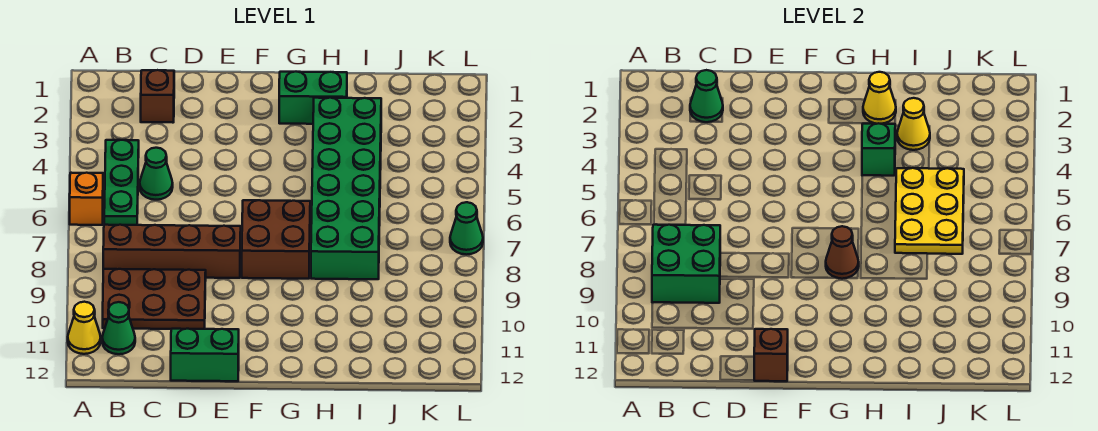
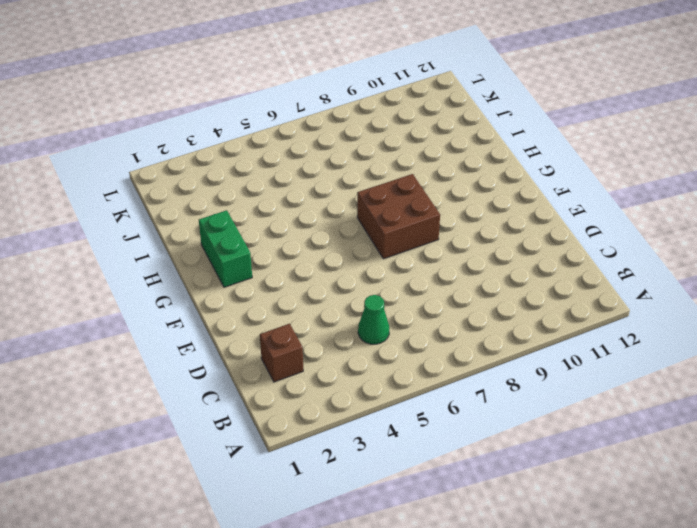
none -> orange 1x1 brick [70,173,103,225]
none -> yellow 1x1 cone [68,302,101,354]
none -> green 1x3 plate [104,140,139,225]

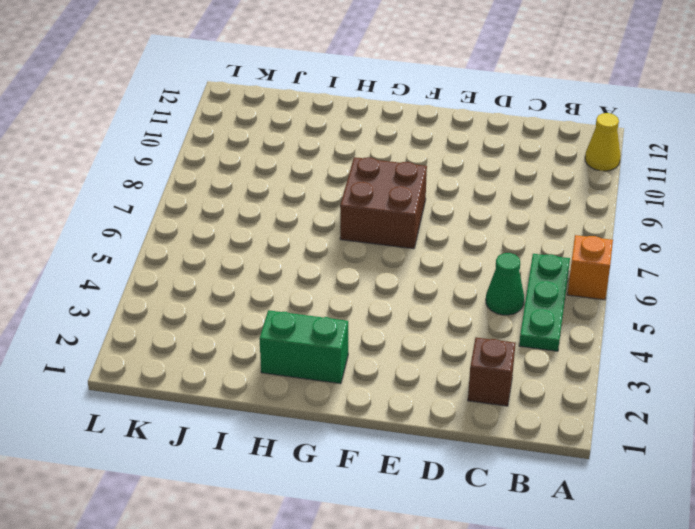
none -> brown 1x4 brick [103,225,241,278]
none -> brown 2x3 plate [103,269,206,329]
none -> green 1x1 cone [102,302,135,354]

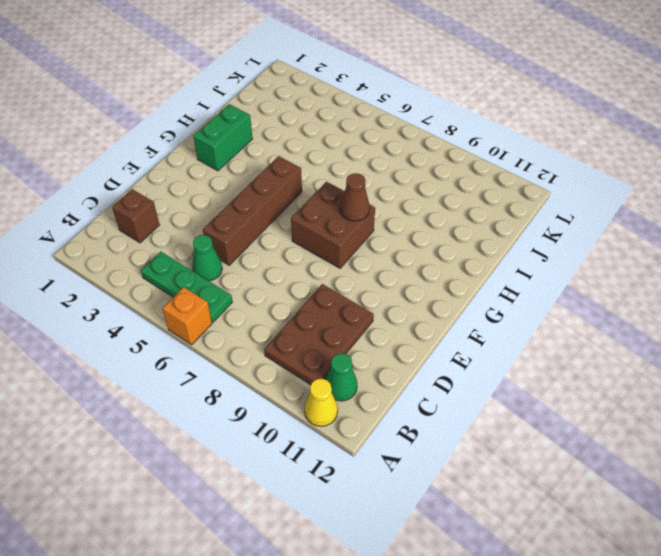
brown 1x4 brick [203,156,302,265] -> brown 1x4 brick moved to [103,225,241,278]
none -> green 1x2 brick [171,329,239,381]
none -> green 2x6 brick [311,98,381,279]
none -> green 1x1 cone [450,202,483,255]

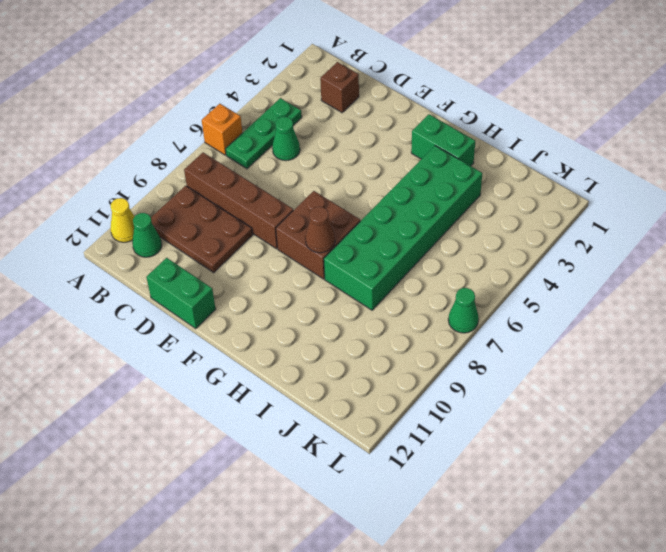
none -> green 2x2 brick [652,225,720,303]
none -> green 1x1 cone [690,70,723,122]
none -> brown 1x1 brick [754,329,788,381]

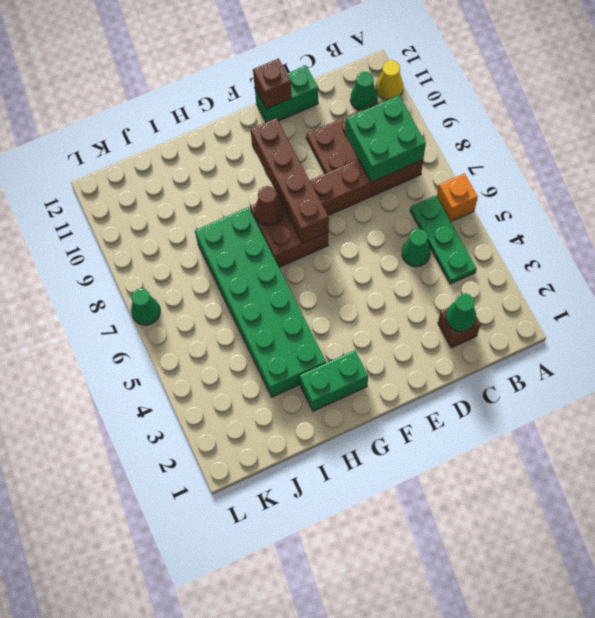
brown 1x4 brick [251,118,329,243] -> none
none -> yellow 1x1 cone [863,72,896,124]
none -> green 1x1 brick [862,123,895,176]
none -> yellow 1x1 cone [897,98,930,150]

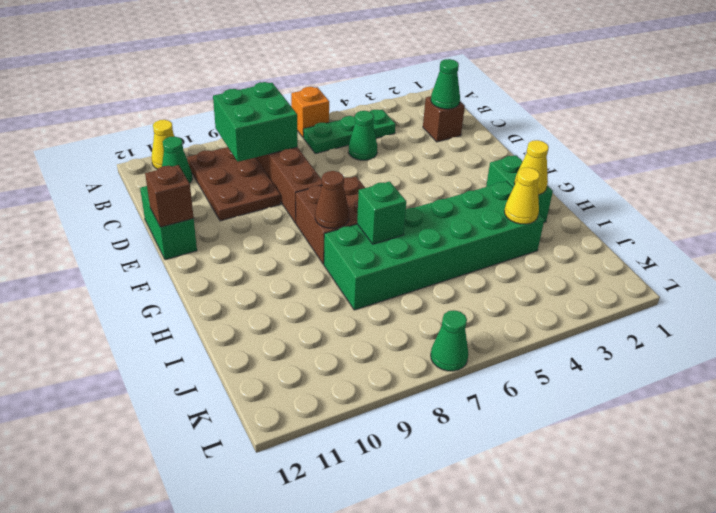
green 1x1 brick [357,181,406,244] -> green 1x1 brick moved to [862,123,895,176]
none -> yellow 2x3 plate [895,168,964,254]

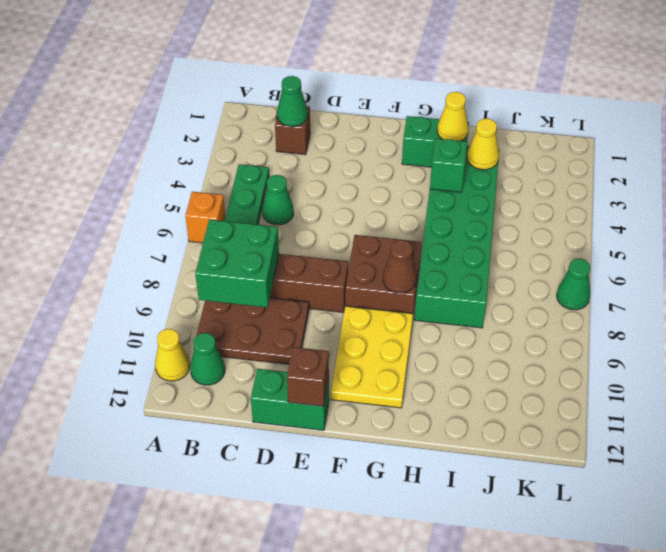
yellow 2x3 plate [331,306,413,408] -> yellow 2x3 plate moved to [895,168,964,254]

